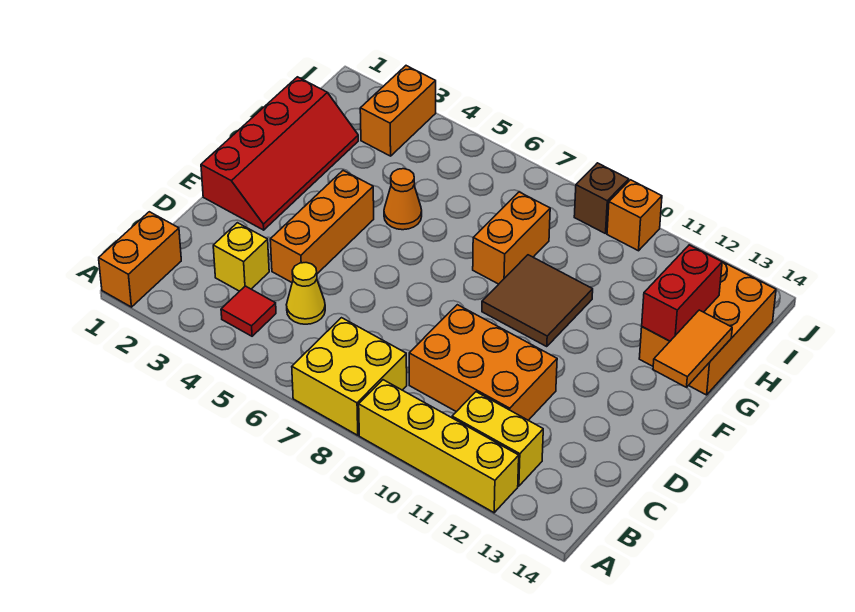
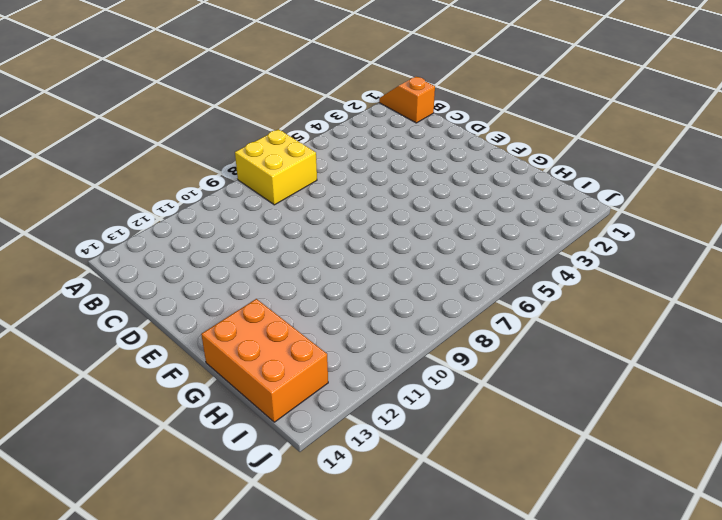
orange 1x2 slope [379,77,435,123] -> orange 1x2 brick [99,212,181,307]
none -> yellow 1x4 brick [359,380,519,513]
none -> red 1x1 tile [221,286,276,336]
none -> yellow 1x2 brick [452,392,543,486]

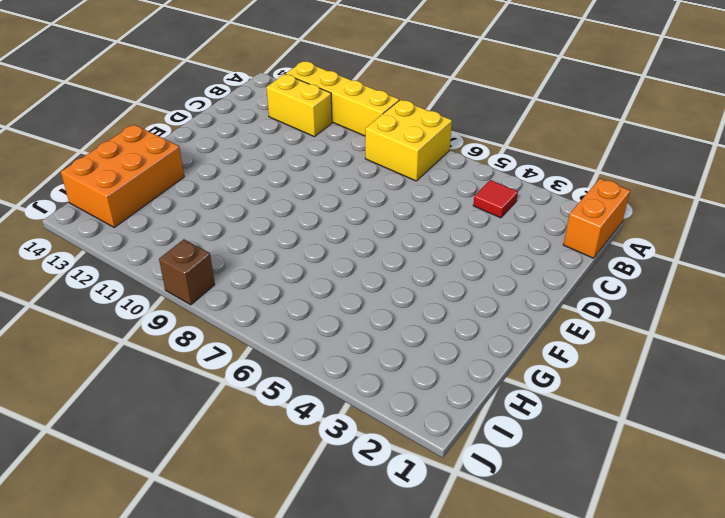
none -> yellow 1x1 brick [213,223,269,291]
none -> yellow 1x1 cone [286,263,325,324]
none -> orange 2x3 brick [409,305,557,420]

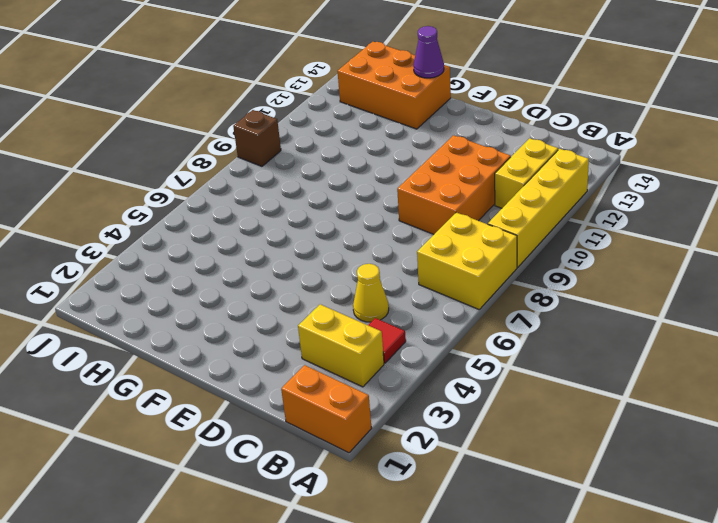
yellow 1x2 brick [298,304,384,387] -> yellow 1x1 brick [213,223,269,291]
purple 1x1 cone [413,26,444,78] -> orange 1x2 tile [653,310,732,387]
none -> orange 1x3 brick [270,170,374,282]
none -> red 2x4 slope [201,77,358,230]
none -> brown 2x2 tile [482,255,593,347]

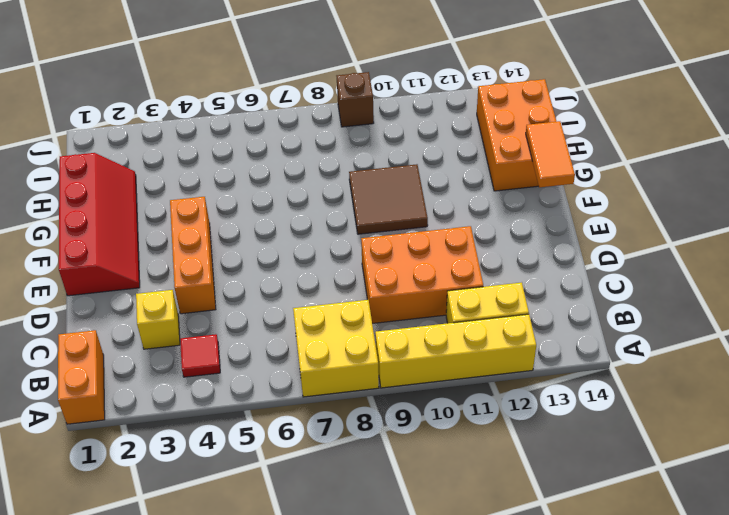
none -> yellow 1x1 cone [286,263,325,324]
none -> orange 1x1 cone [384,169,422,230]
none -> orange 1x2 brick [473,192,550,284]

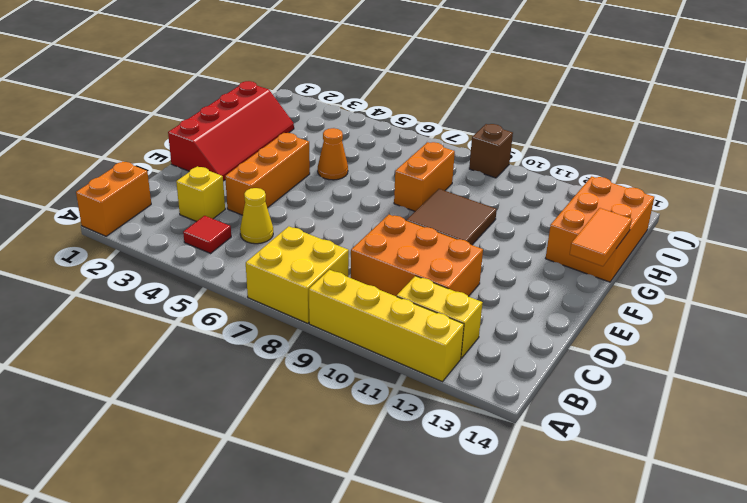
none -> orange 1x2 brick [360,66,436,156]
none -> orange 1x1 brick [607,180,662,251]
none -> red 1x2 brick [642,245,722,341]

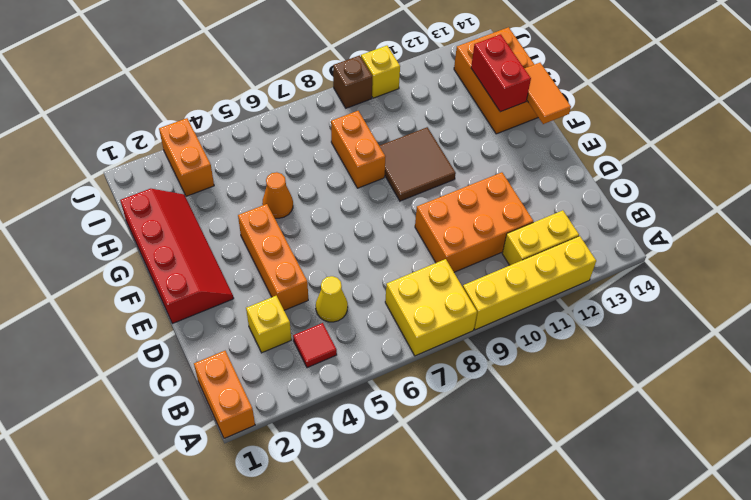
yellow 1x1 brick [361,46,400,98] -> orange 1x1 brick [607,180,662,251]

